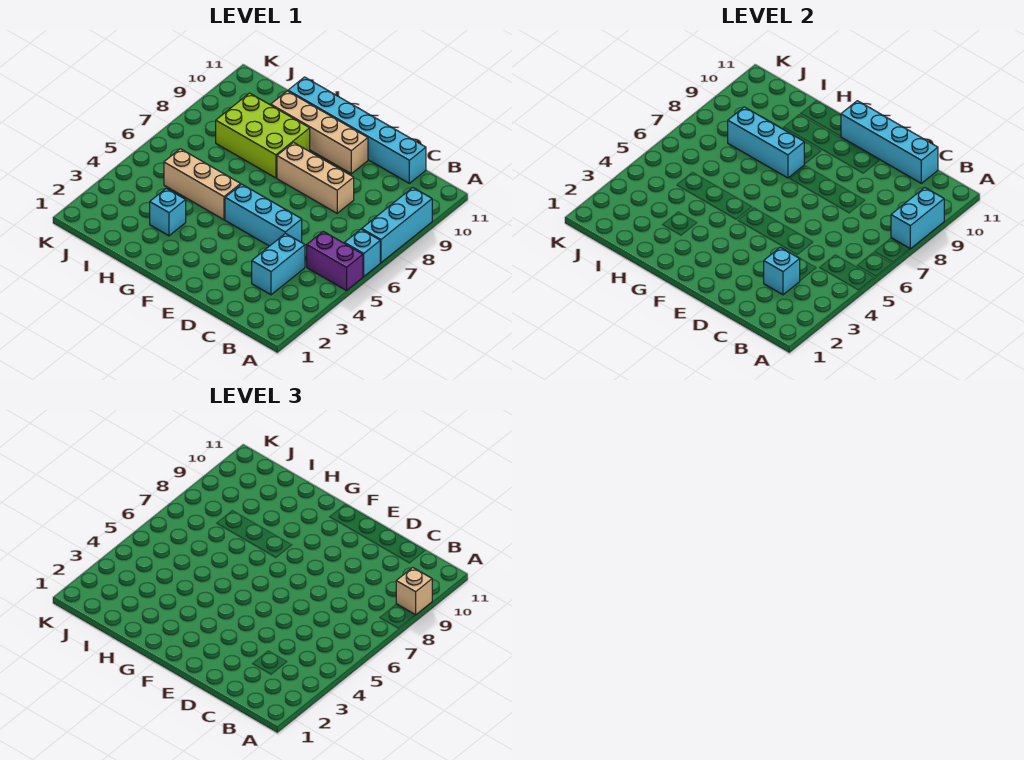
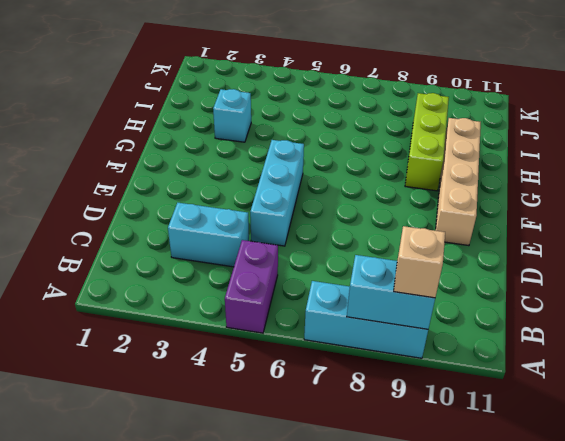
lime 1x3 brick [405,93,449,191] -> lime 2x3 brick [216,93,310,178]
none -> cyan 1x1 brick [344,229,380,276]
none -> cyan 1x6 brick [288,77,426,183]
none -> tan 1x3 brick [277,143,354,213]

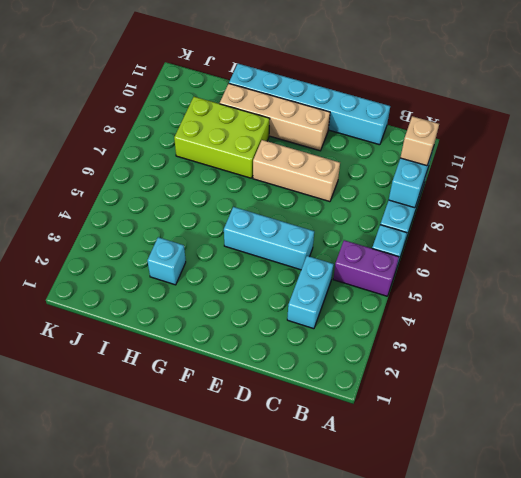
none -> tan 1x3 brick [164,149,241,220]
none -> cyan 1x1 brick [764,247,800,295]
none -> cyan 1x4 brick [841,101,938,183]

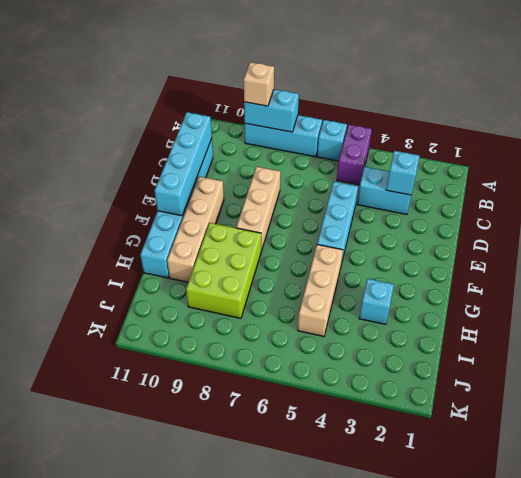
none -> cyan 1x3 brick [728,107,804,178]

